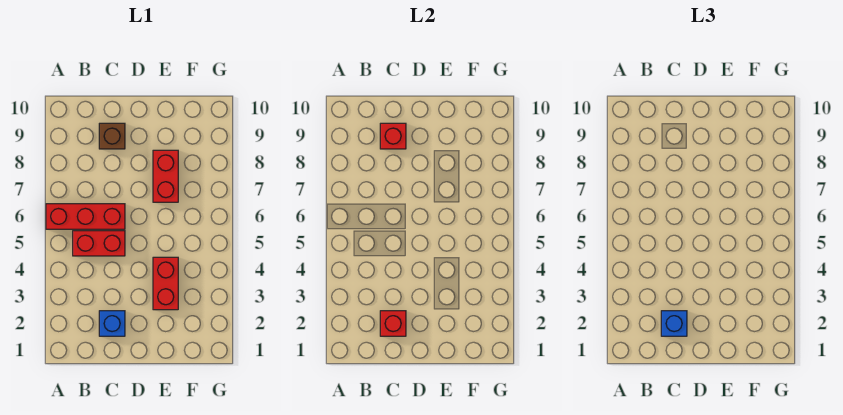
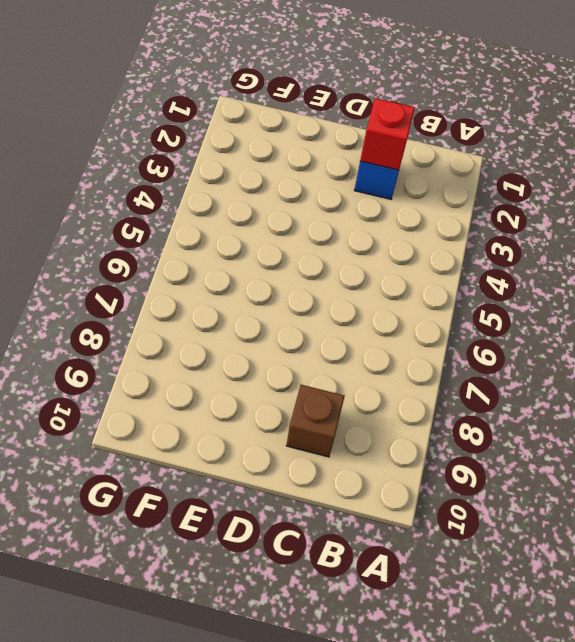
none -> red 1x3 brick [46,204,125,229]
none -> red 1x2 brick [73,231,125,256]

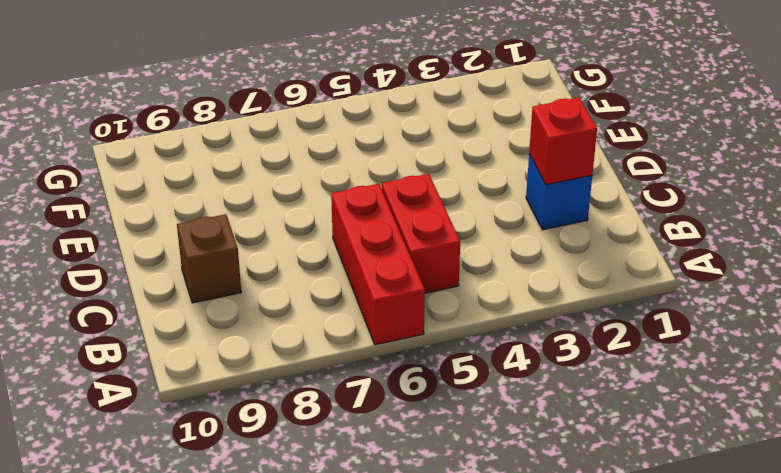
none -> red 1x2 brick [153,257,178,310]
none -> red 1x2 brick [153,150,178,202]

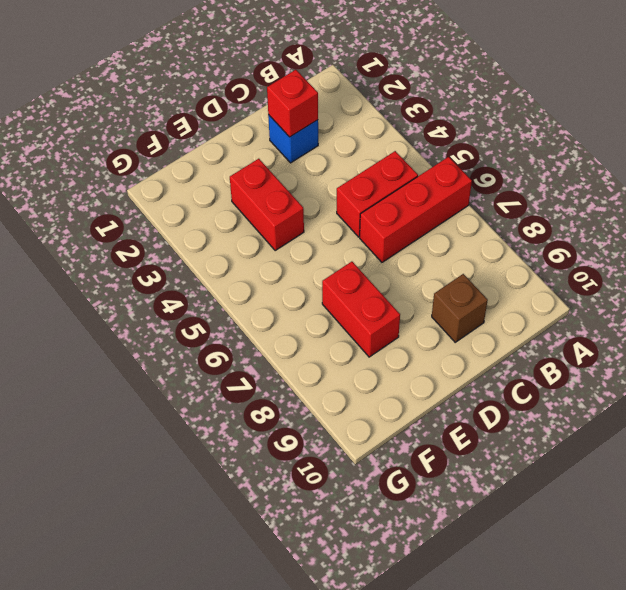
none -> red 1x1 brick [380,123,406,149]
none -> blue 1x1 brick [661,311,687,336]

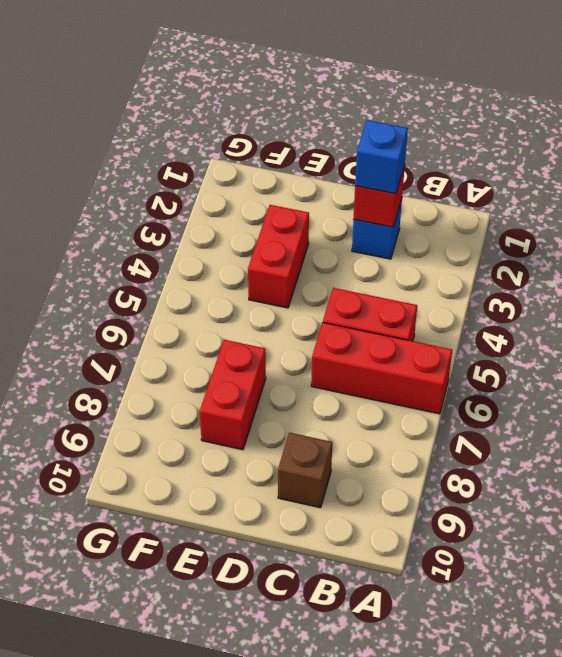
none -> red 1x1 brick [380,123,406,149]

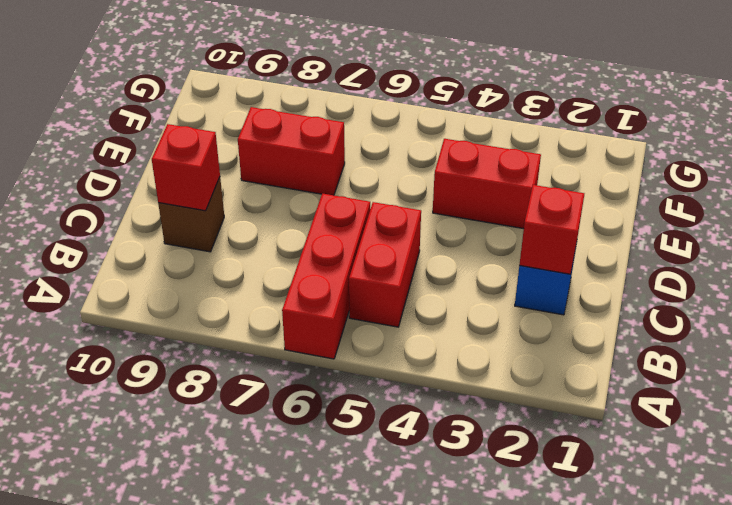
none -> blue 1x1 brick [661,311,687,336]

